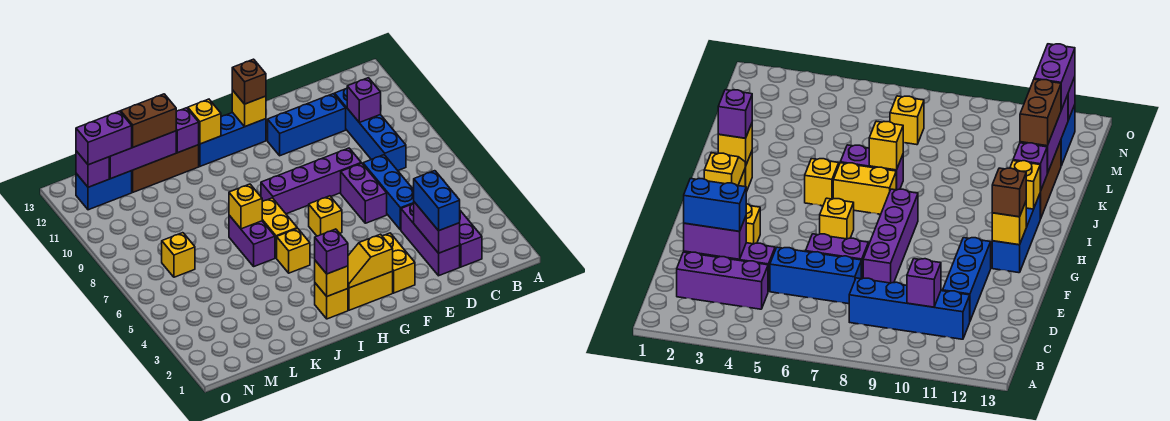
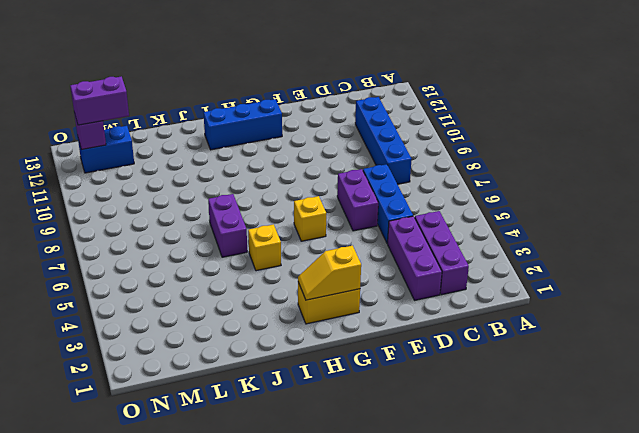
none -> blue 1x3 brick [268,94,346,156]
none -> purple 1x4 brick [261,148,361,214]
none -> yellow 1x2 brick [383,233,415,293]
none -> yellow 1x1 brick [315,283,348,319]

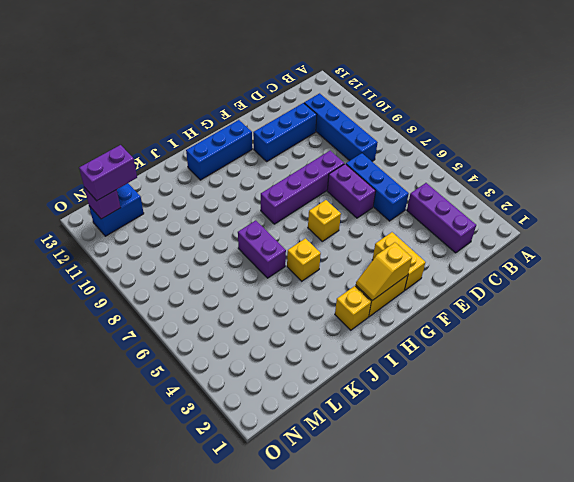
none -> purple 1x3 brick [401,203,460,276]
none -> yellow 1x2 brick [262,198,297,258]
none -> brown 1x3 brick [132,145,199,192]
none -> yellow 1x1 brick [162,233,195,277]

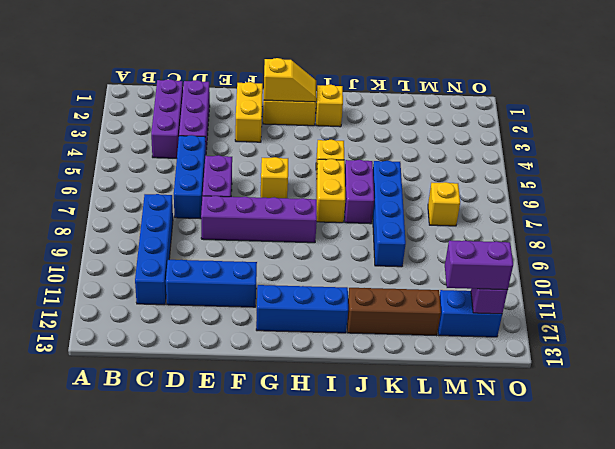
blue 1x4 brick [373,161,406,267] -> none
none -> purple 1x1 brick [347,78,381,122]
none -> purple 1x2 brick [414,202,460,253]
none -> yellow 1x1 brick [232,90,266,127]
none -> yellow 1x1 brick [315,261,348,296]

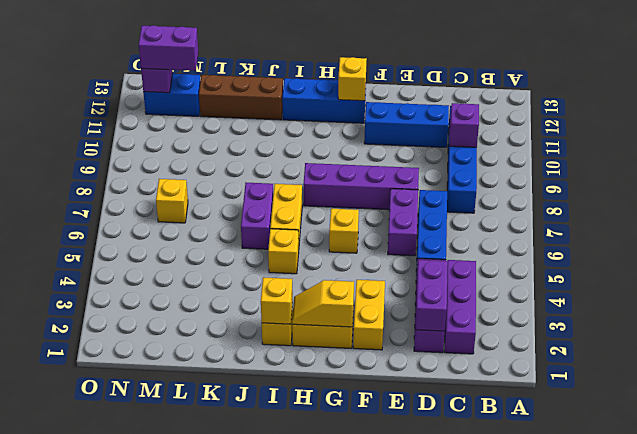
none -> yellow 1x1 brick [188,99,221,144]
none -> yellow 1x1 brick [229,184,262,229]
none -> purple 1x1 brick [176,108,199,153]
none -> purple 1x3 brick [109,131,176,179]

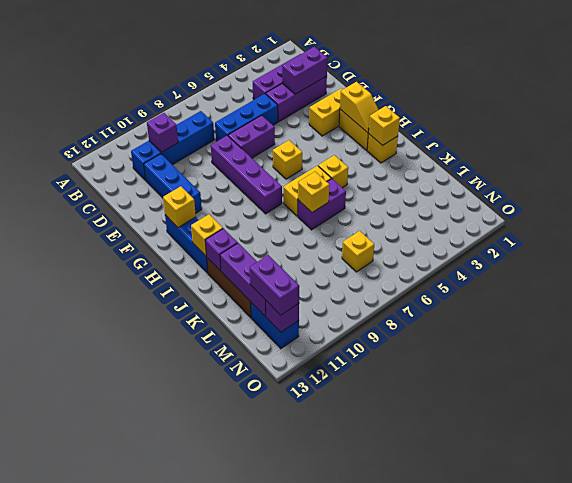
none -> blue 1x2 brick [414,171,460,231]
none -> brown 1x1 brick [232,59,266,104]
none -> purple 1x1 brick [315,229,348,274]
none -> brown 1x2 brick [121,94,176,147]

